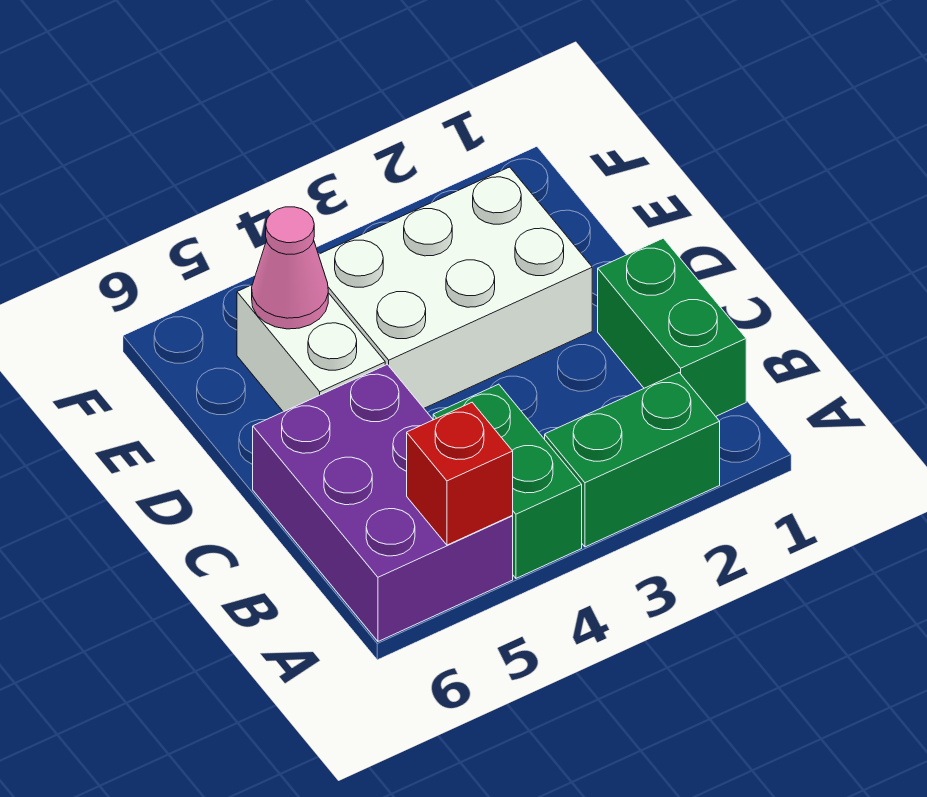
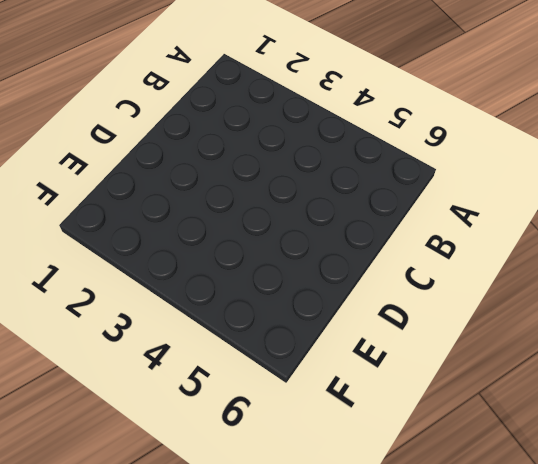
none -> green 1x2 brick [545,373,720,547]
none -> green 1x2 brick [433,384,582,578]

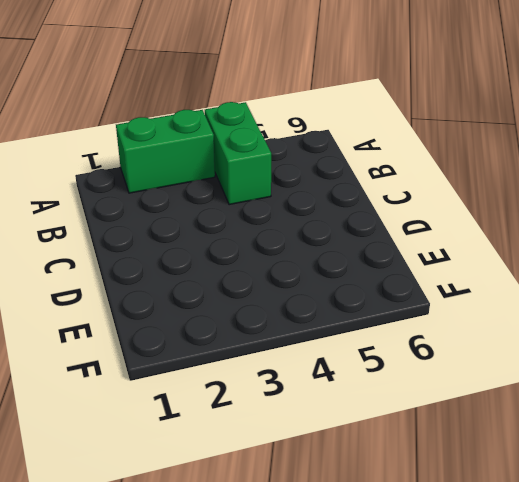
none -> purple 2x3 brick [253,364,513,641]
none -> green 1x2 brick [598,238,746,416]

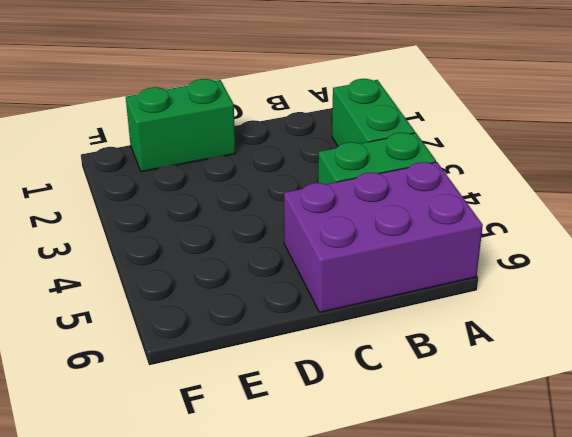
green 1x2 brick [126,79,236,172] -> green 1x2 brick moved to [598,238,746,416]
none -> white 2x3 brick [319,167,592,408]
none -> white 1x2 brick [237,285,385,412]

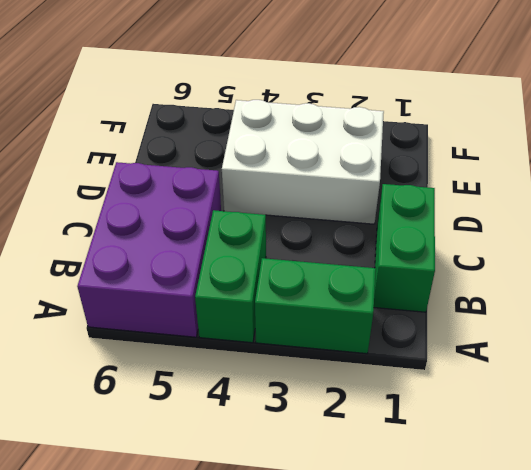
none -> white 1x2 brick [237,285,385,412]
none -> red 1x1 brick [407,403,513,545]

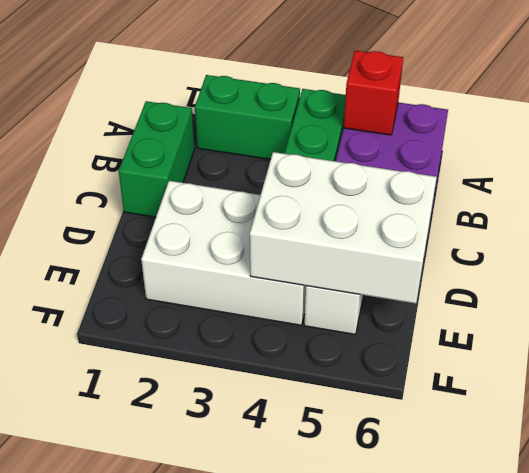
white 2x3 brick [250,152,437,304] -> pink 1x1 cone [252,207,328,329]

